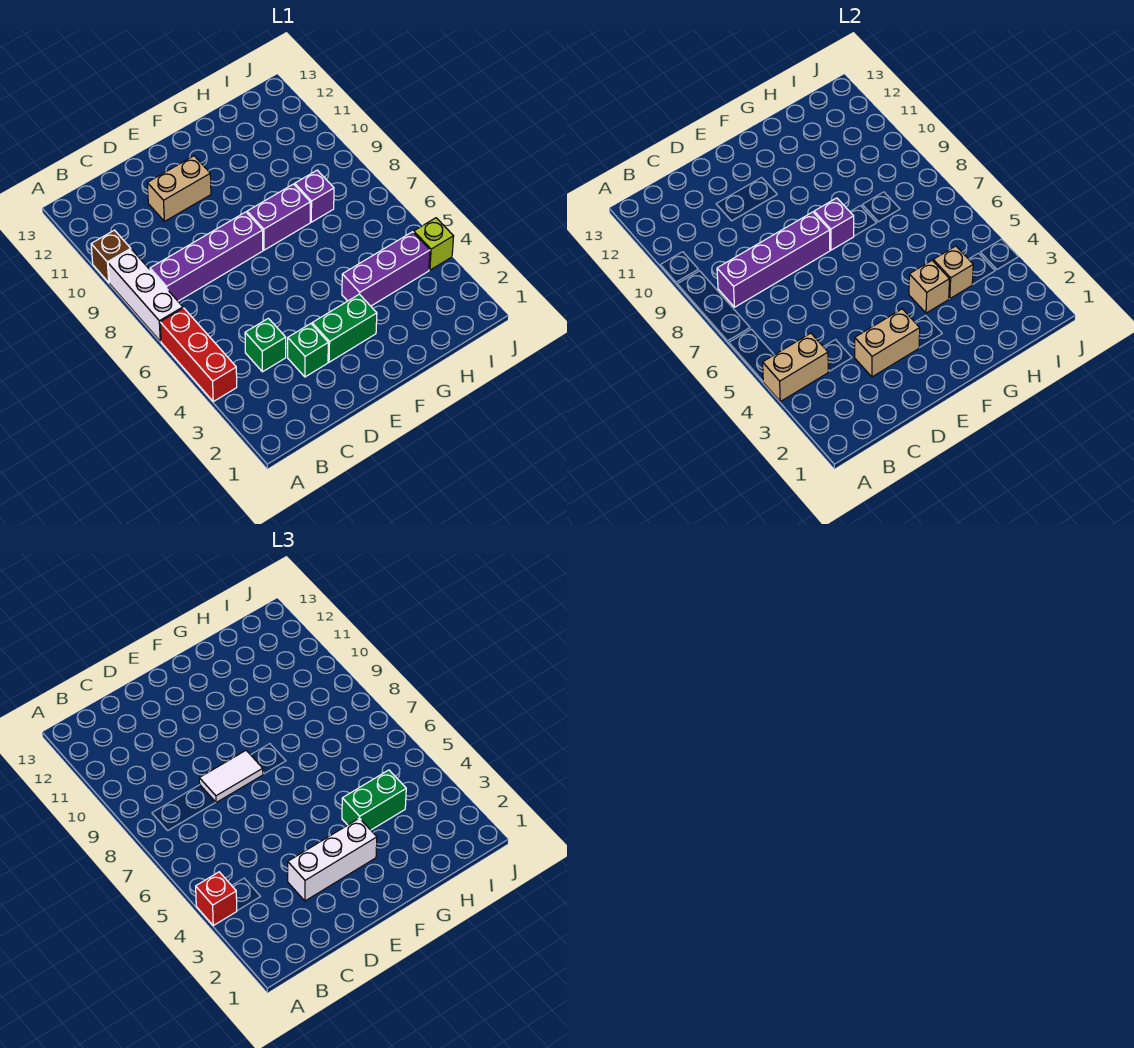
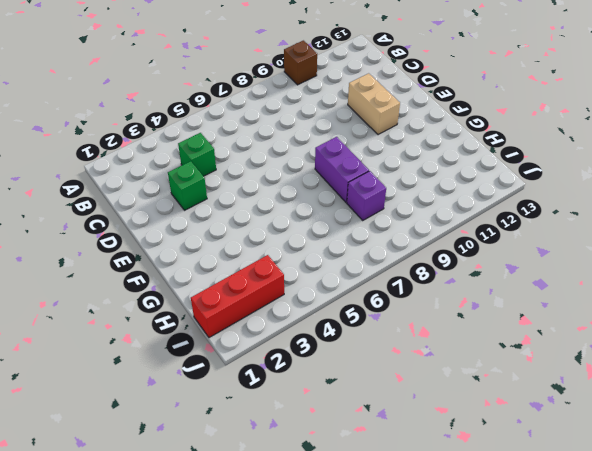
red 1x3 brick [191,255,284,338] -> red 1x3 brick moved to [160,308,237,401]
none -> white 1x3 brick [108,250,183,341]
none -> purple 1x4 brick [150,212,263,301]
none -> green 1x2 brick [312,294,377,362]

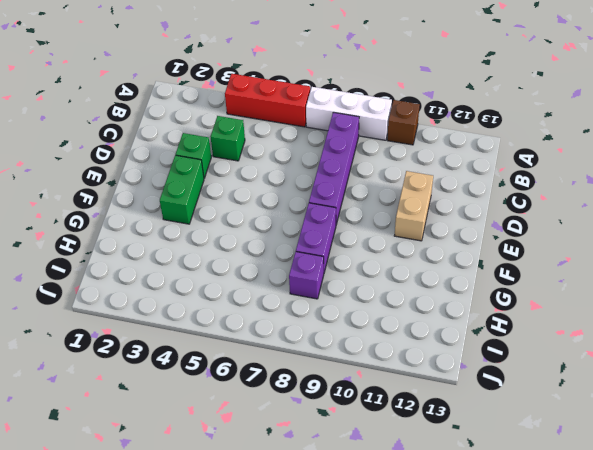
none -> purple 1x3 brick [342,232,430,306]
none -> lime 1x1 brick [414,218,454,270]
none -> tan 1x2 brick [763,333,828,401]

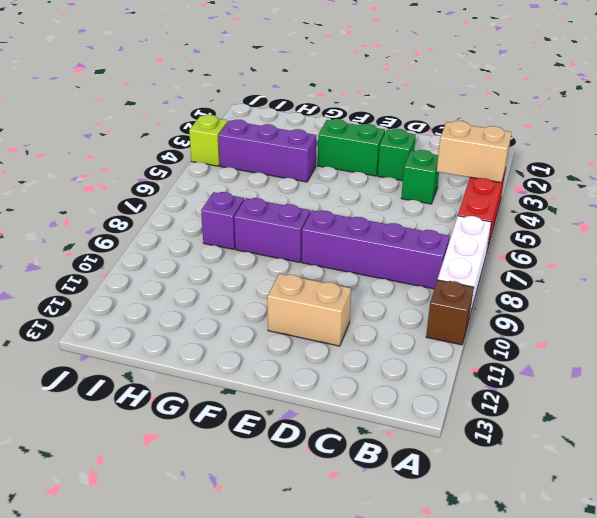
none -> purple 1x4 brick [717,212,830,307]
none -> tan 1x2 brick [855,309,920,377]
none -> purple 1x1 brick [814,198,854,250]

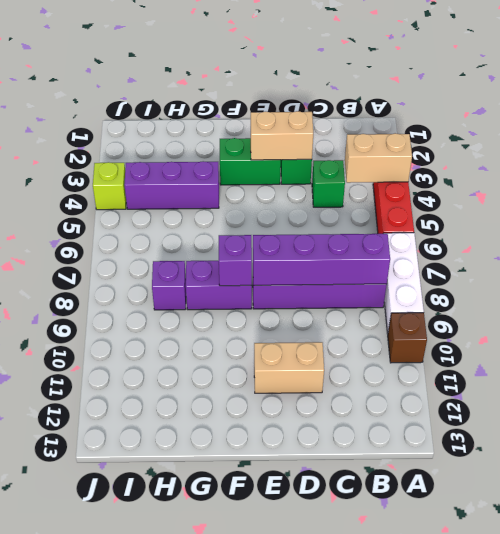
none -> tan 1x1 brick [909,261,949,313]
none -> tan 1x1 brick [933,246,973,299]
none -> red 1x1 brick [196,872,237,925]

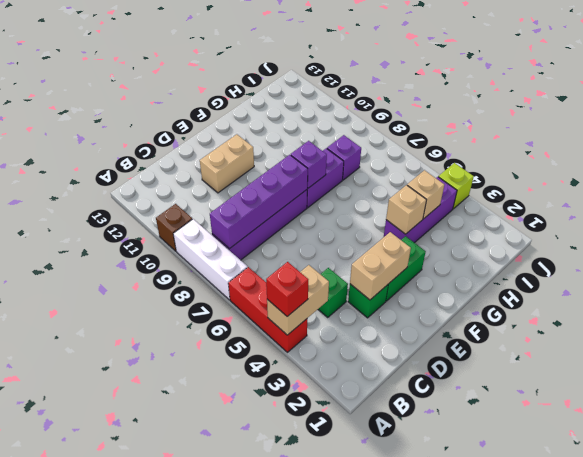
none -> white 1x3 brick [288,818,377,901]
none -> white 1x2 tile [199,751,263,803]
none -> green 1x2 brick [342,770,406,830]

